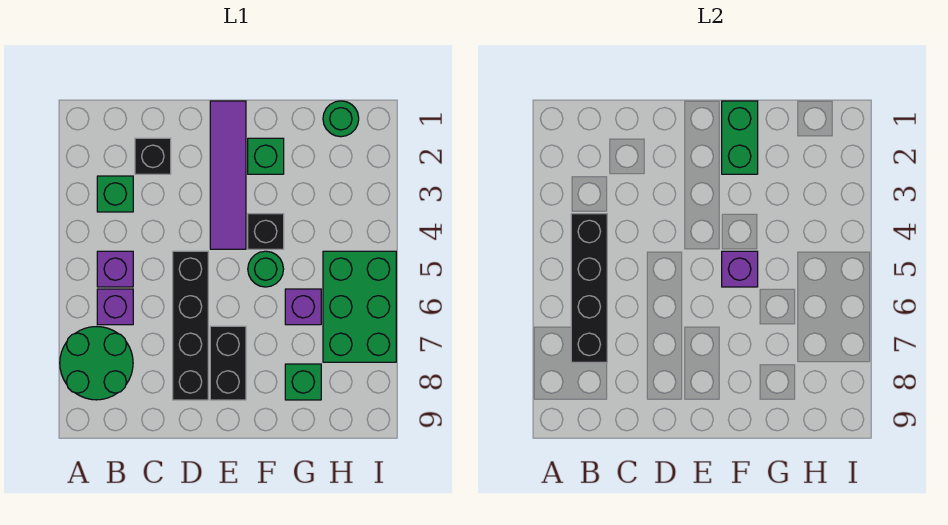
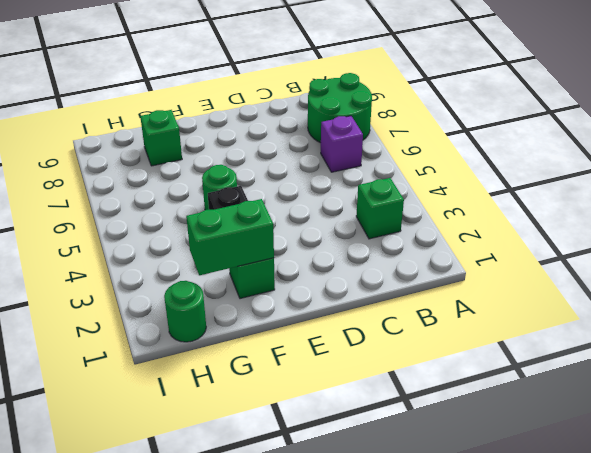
green 1x2 brick [186,199,274,275] -> green 1x2 brick turned to [722,101,758,174]
none -> purple 1x1 brick [97,251,133,287]
none -> black 1x1 brick [135,138,171,174]
none -> black 1x4 brick [173,251,208,400]

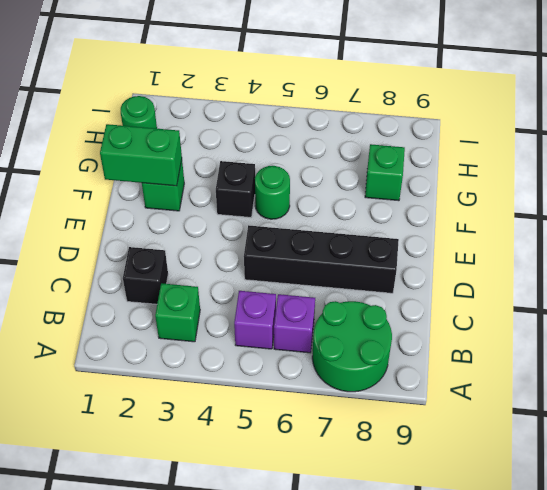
none -> purple 1x4 tile [210,101,246,249]
none -> black 1x2 brick [210,326,246,400]
none -> purple 1x1 brick [285,289,321,325]

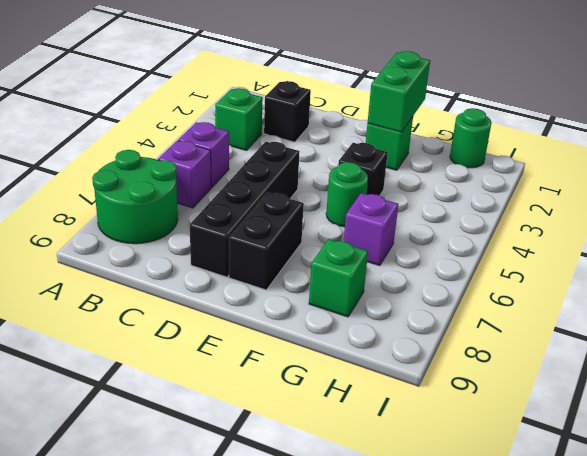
none -> purple 1x4 tile [210,101,246,249]
none -> green 2x3 brick [323,251,396,362]
none -> black 1x4 brick [571,214,607,362]

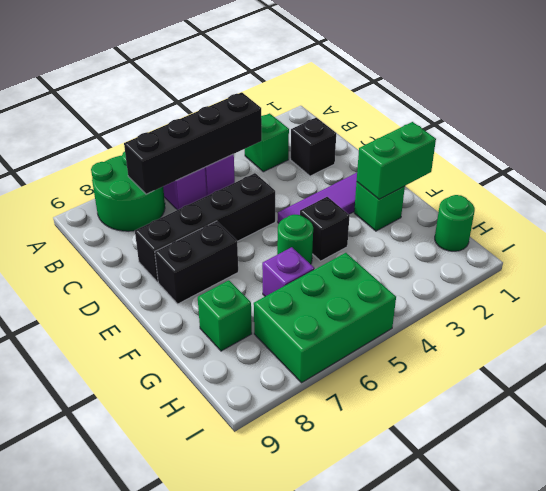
none -> purple 1x1 brick [722,251,758,287]

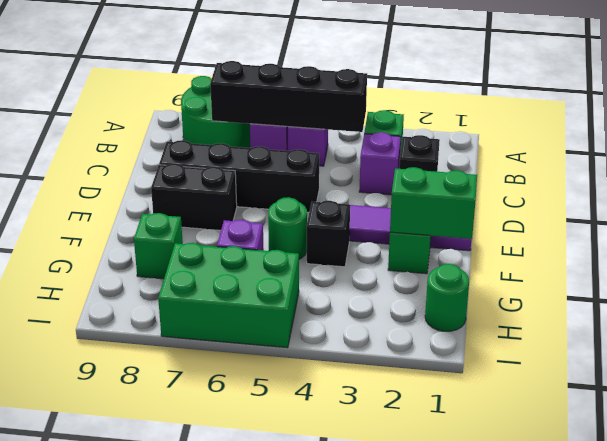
purple 1x1 brick [359,132,401,195] -> purple 1x1 brick moved to [722,251,758,287]

